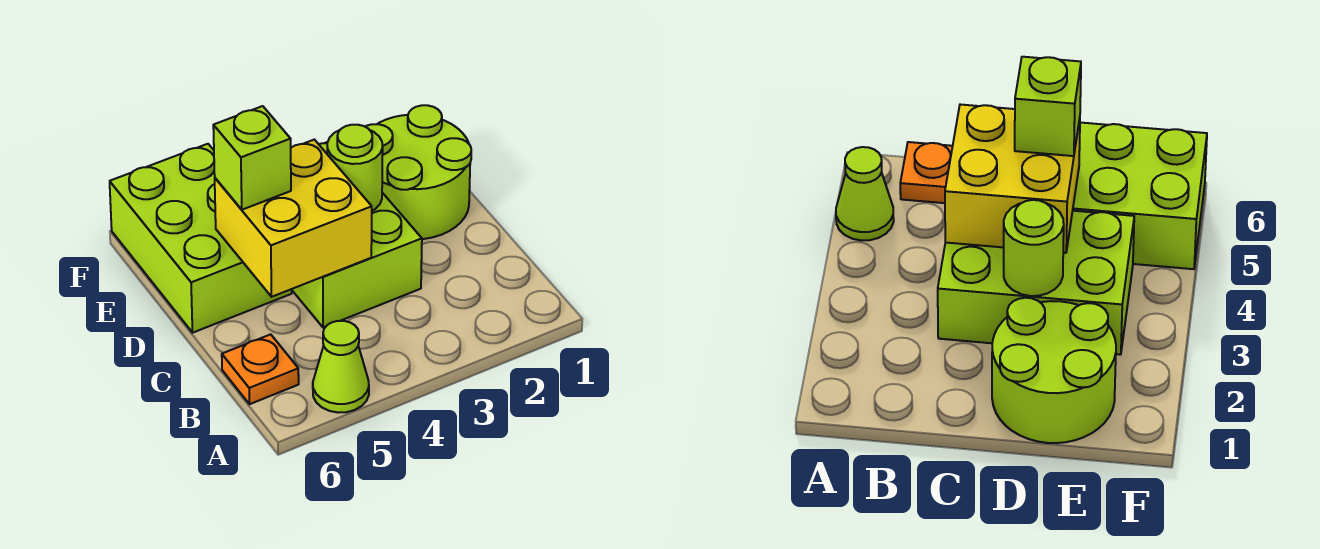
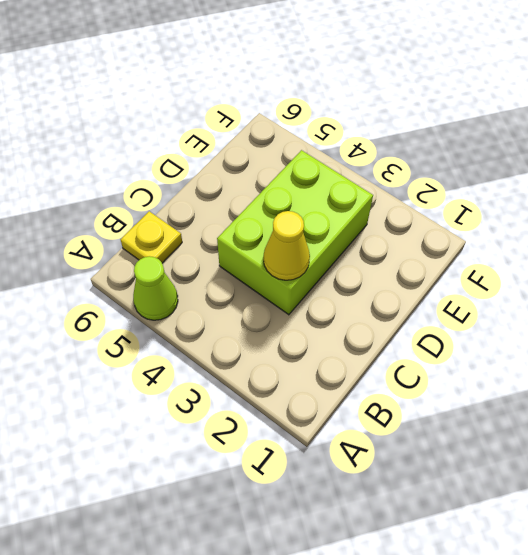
yellow 1x1 plate [120,211,182,263] -> orange 1x1 plate [222,334,299,404]
yellow 1x1 cone [264,211,310,280] -> none
none -> lime 2x2 round brick [365,105,471,239]
none -> lime 2x3 brick [110,144,292,333]

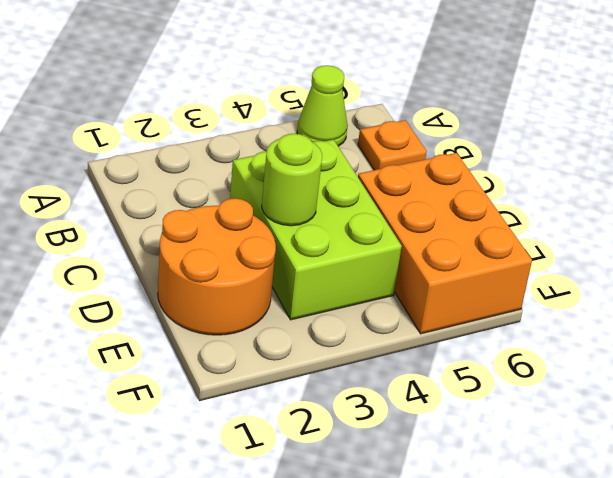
orange 2x2 round brick [158,198,276,335] -> lime 2x2 round brick [365,105,471,239]
orange 2x3 brick [358,153,532,334] -> lime 2x3 brick [110,144,292,333]
none -> yellow 2x2 brick [215,140,372,297]
none -> lime 1x1 brick [213,106,291,210]

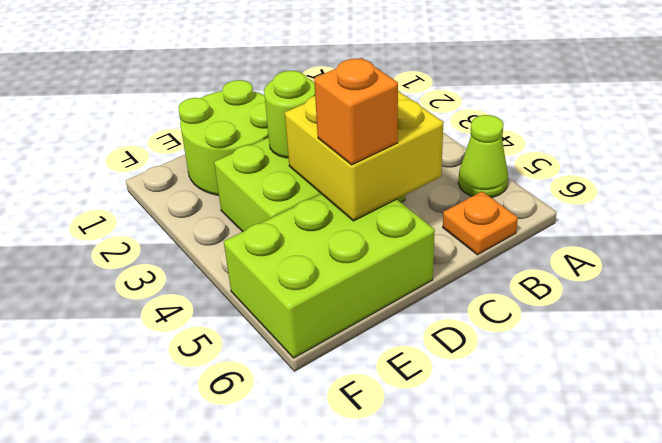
orange 1x1 brick [314,58,398,165] -> lime 1x1 brick [213,106,291,210]

